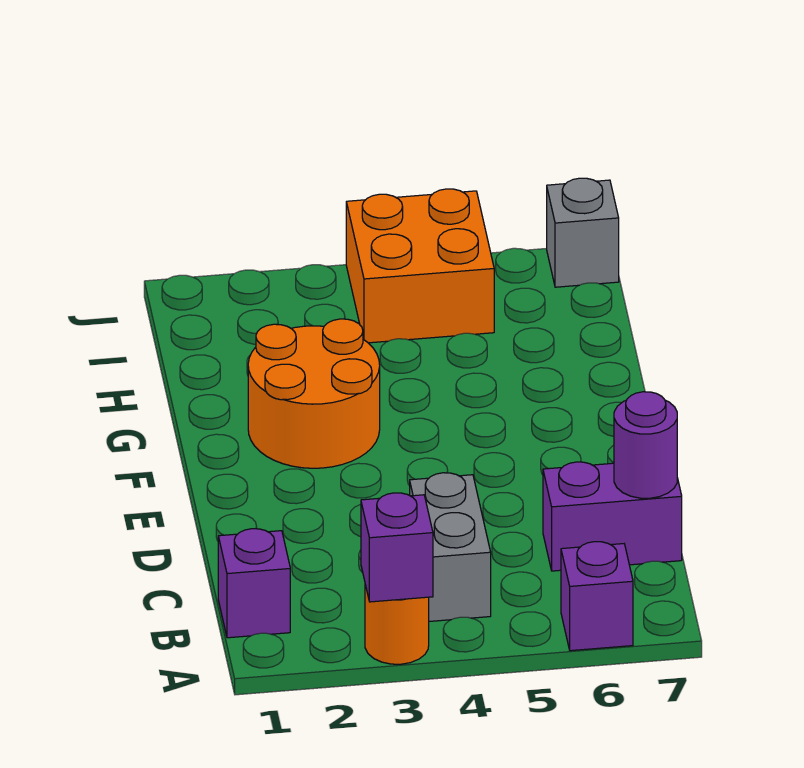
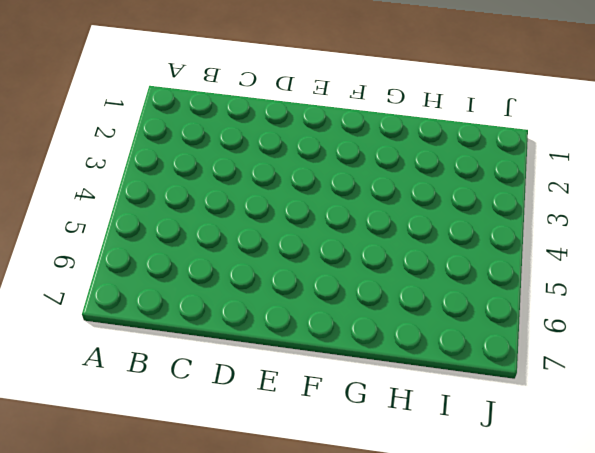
none -> orange 1x1 round brick [365,585,429,664]
none -> purple 1x1 brick [561,542,633,651]

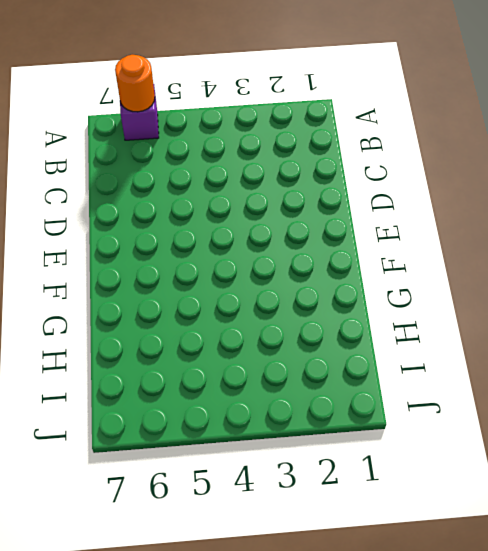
orange 1x1 round brick [115,55,155,112] -> orange 1x1 round brick moved to [365,585,429,664]
none -> purple 1x1 brick [218,529,290,638]
none -> grey 1x2 brick [410,473,491,621]

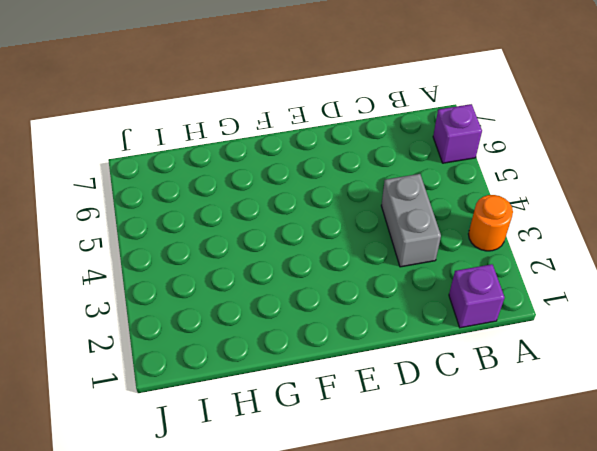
grey 1x2 brick [381,174,441,267] -> grey 1x2 brick turned to [410,473,491,621]
none -> purple 1x2 brick [543,462,682,571]
none -> orange 2x2 round brick [248,319,380,468]

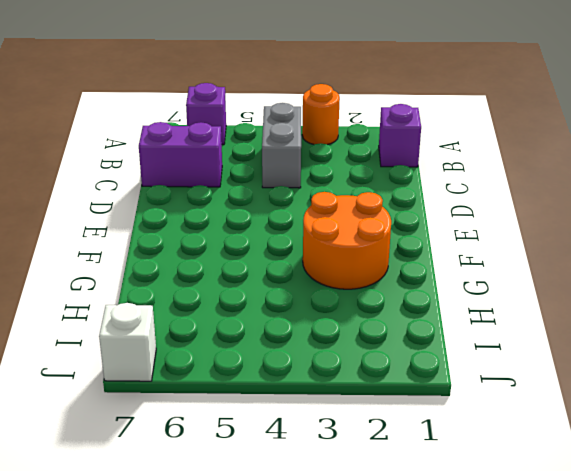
white 1x1 brick [99,303,156,381] -> grey 1x1 brick [547,178,619,287]
none -> orange 2x2 brick [346,189,494,343]
none -> purple 1x1 brick [361,493,433,602]

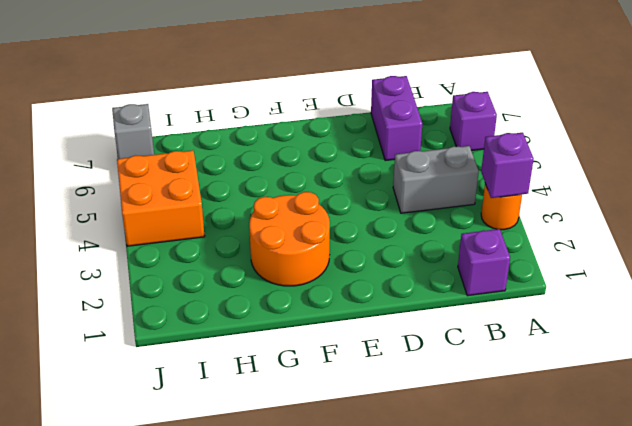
none -> purple 1x1 round brick [614,392,677,498]

